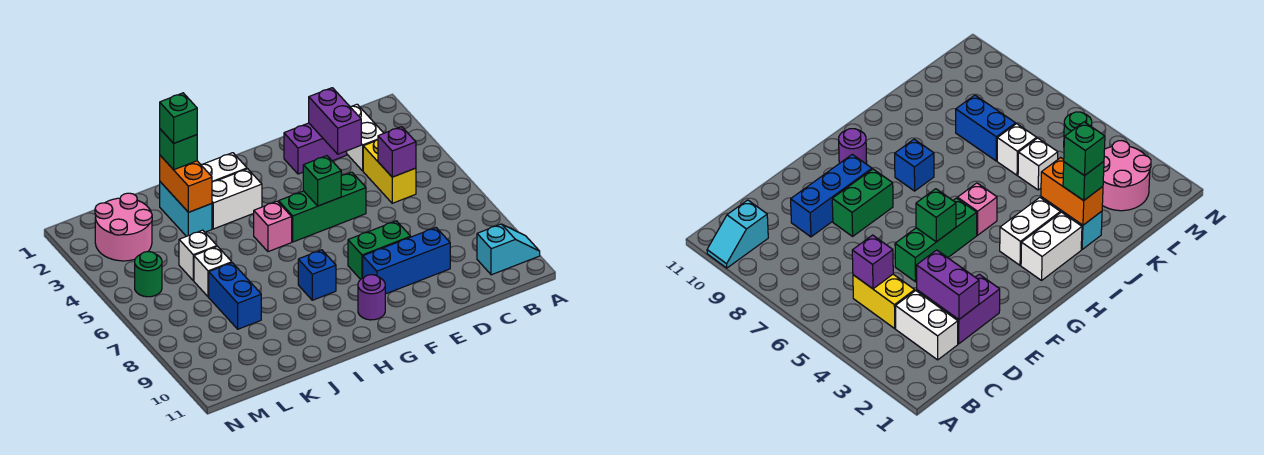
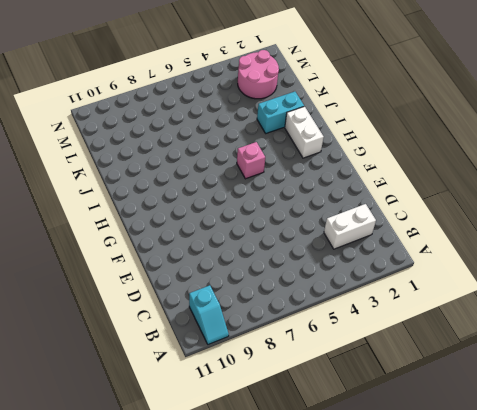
none -> yellow 1x2 brick [363,139,416,203]
none -> purple 1x2 brick [284,123,347,174]
none -> blue 1x3 brick [363,228,450,294]

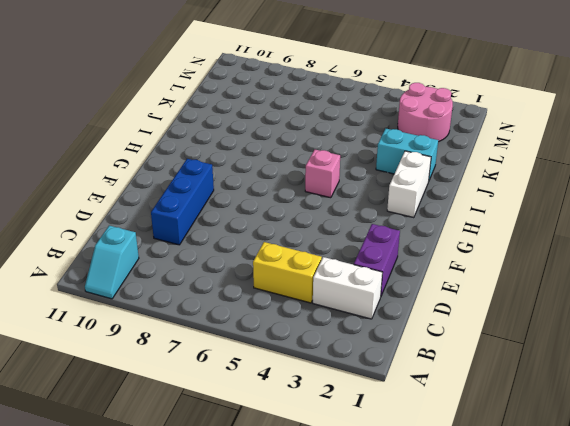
none -> green 1x3 brick [279,172,366,242]
none -> green 1x2 brick [348,221,411,279]
none -> purple 1x1 round brick [358,275,385,320]

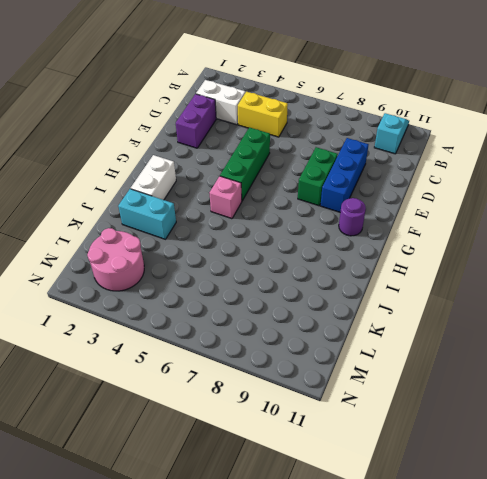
none -> white 1x2 brick [212,169,262,229]
none -> blue 1x1 brick [298,250,336,300]
none -> white 1x1 brick [179,230,217,281]

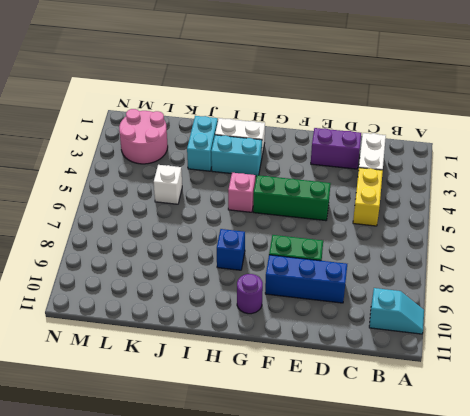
cyan 1x2 brick [211,135,262,176] -> white 1x2 brick [212,169,262,229]
none -> white 1x1 brick [194,247,232,297]
none -> blue 1x2 brick [209,263,261,329]
none -> green 1x1 round brick [135,251,162,297]

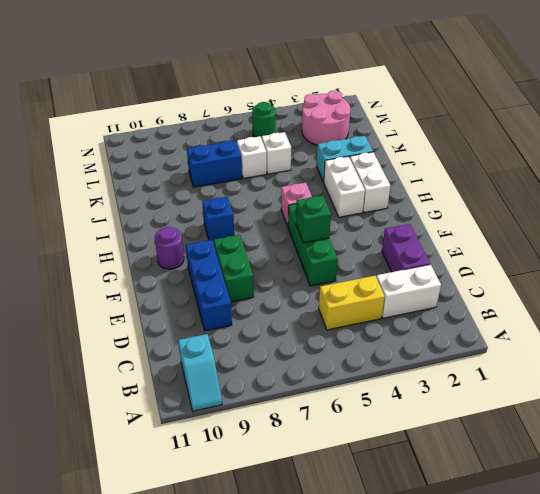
none -> purple 1x1 brick [378,127,416,177]
none -> purple 1x2 brick [309,88,361,154]
none -> orange 1x2 brick [160,155,212,212]

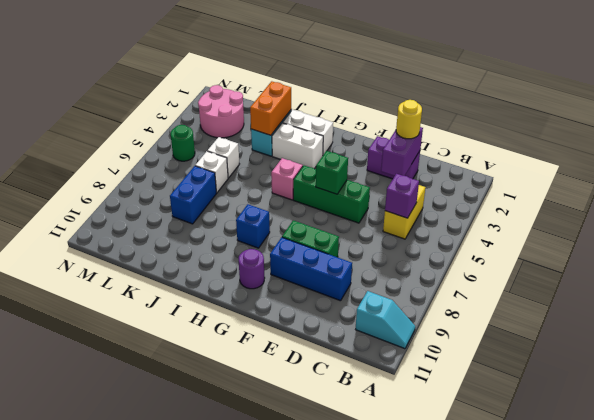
yellow 1x1 round brick [396,100,422,139] -> none
none -> white 1x2 brick [347,104,384,171]
none -> green 1x1 brick [160,129,197,170]
none -> green 1x1 brick [160,93,197,143]

